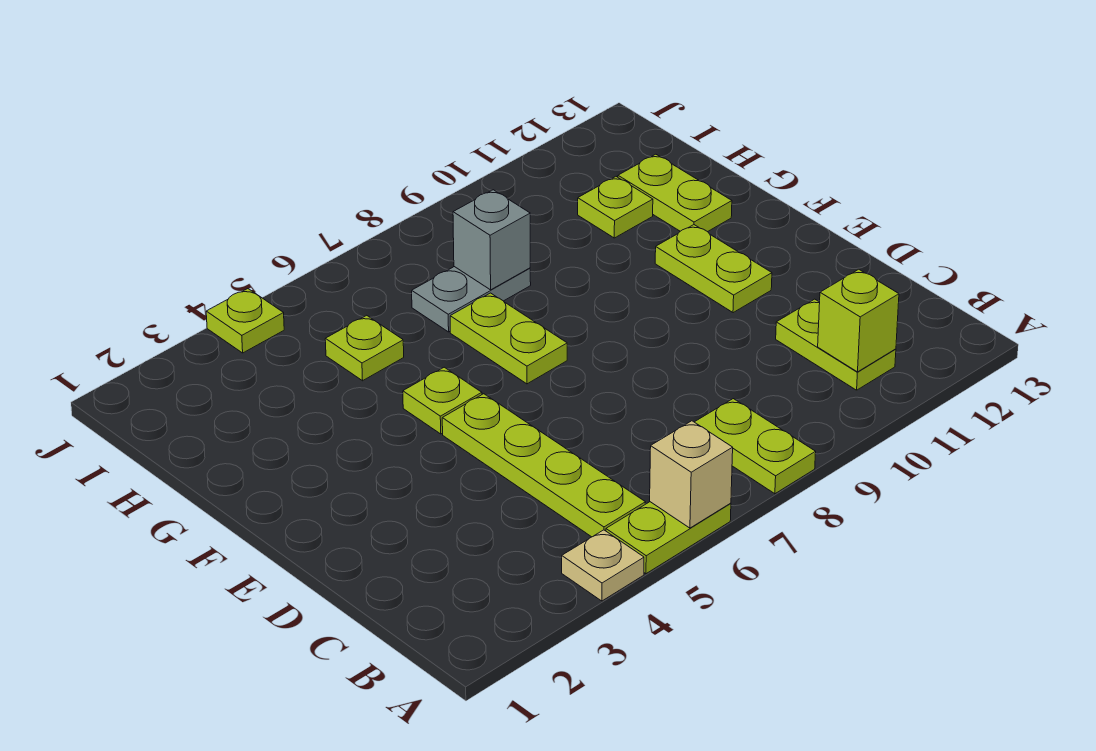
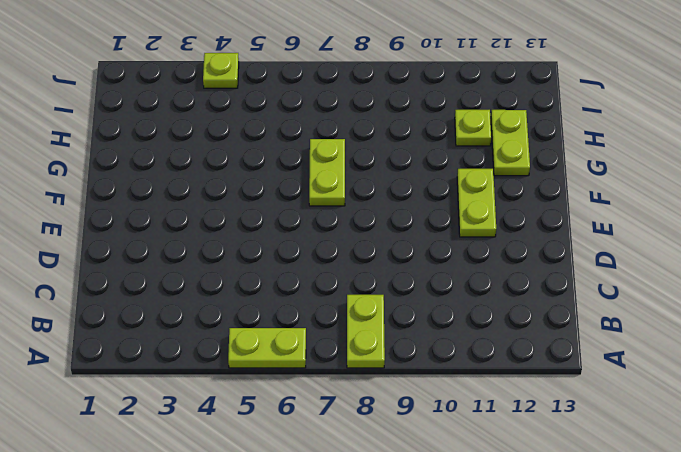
none -> tan 1x1 plate [562,530,644,601]
none -> lime 1x4 plate [442,394,646,537]
none -> lime 1x2 plate [776,299,896,390]

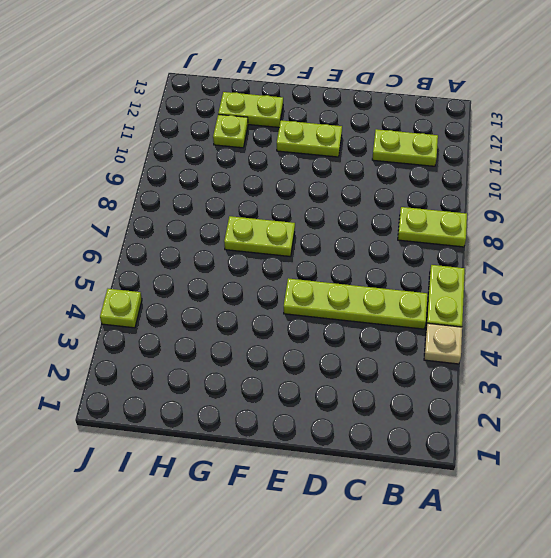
none -> lime 1x1 plate [403,367,482,434]
none -> lime 1x1 plate [325,315,404,381]
none -> grey 1x2 plate [412,267,531,332]

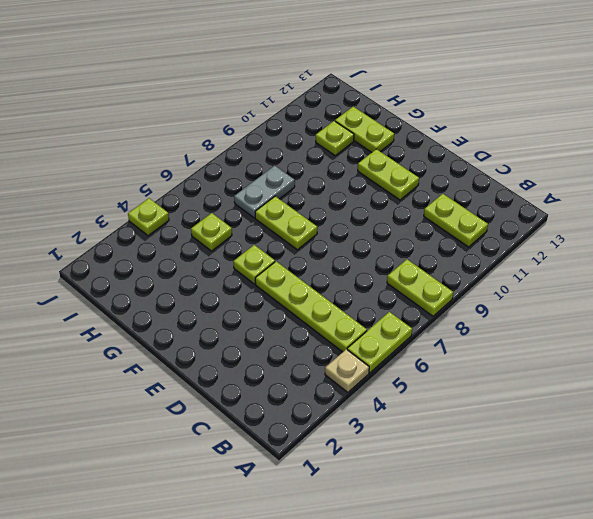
none -> tan 1x1 brick [650,421,733,528]
none -> lime 1x1 brick [818,269,899,372]
none -> grey 1x1 brick [453,190,530,290]

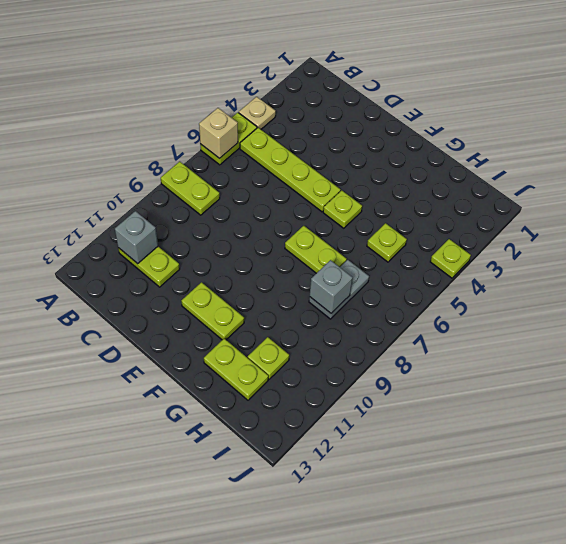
grey 1x1 brick [115,211,158,264] -> lime 1x1 brick [818,269,899,372]

